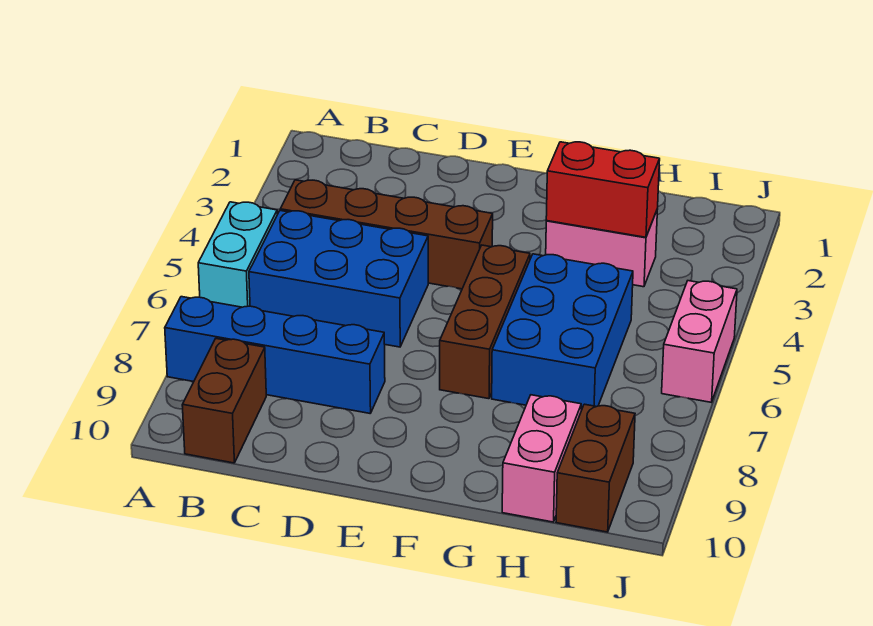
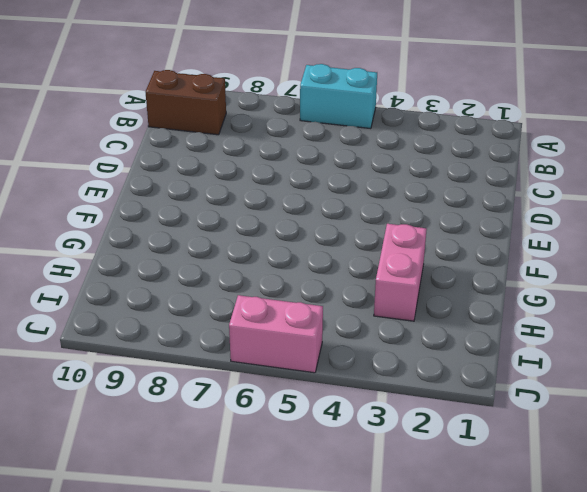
none -> blue 1x4 brick [165,297,385,413]
none -> brown 1x4 brick [280,180,493,289]
none -> blue 2x3 brick [249,211,428,347]

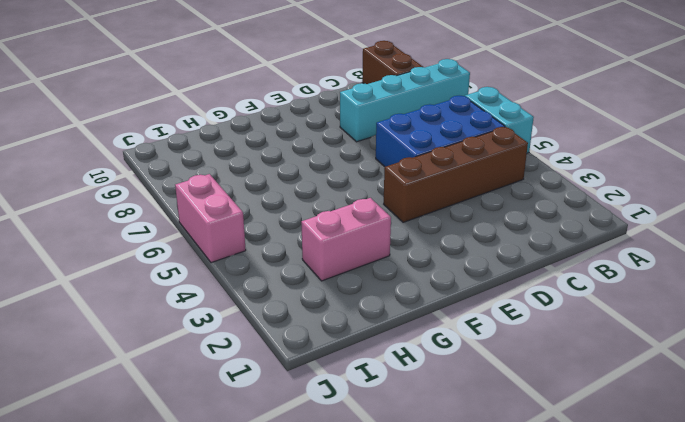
cyan 1x4 brick [340,59,470,142] -> blue 1x4 brick [165,297,385,413]
none -> brown 1x3 brick [440,245,530,399]
none -> blue 2x3 brick [492,254,633,410]
none -> pink 1x2 brick [502,395,581,522]

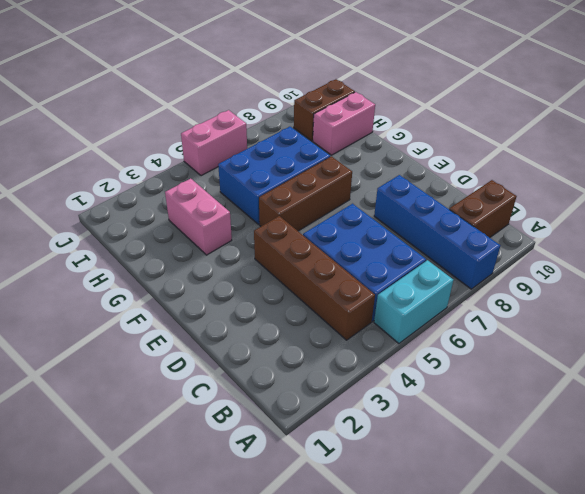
none -> red 1x2 brick [546,142,660,237]

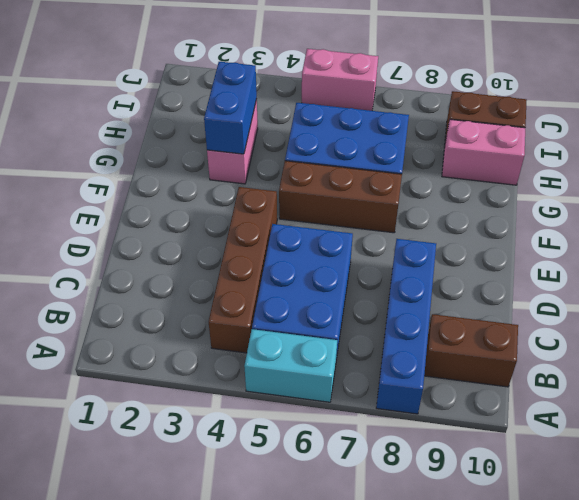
blue 1x2 brick [204,62,257,154] -> red 1x2 brick [546,142,660,237]

